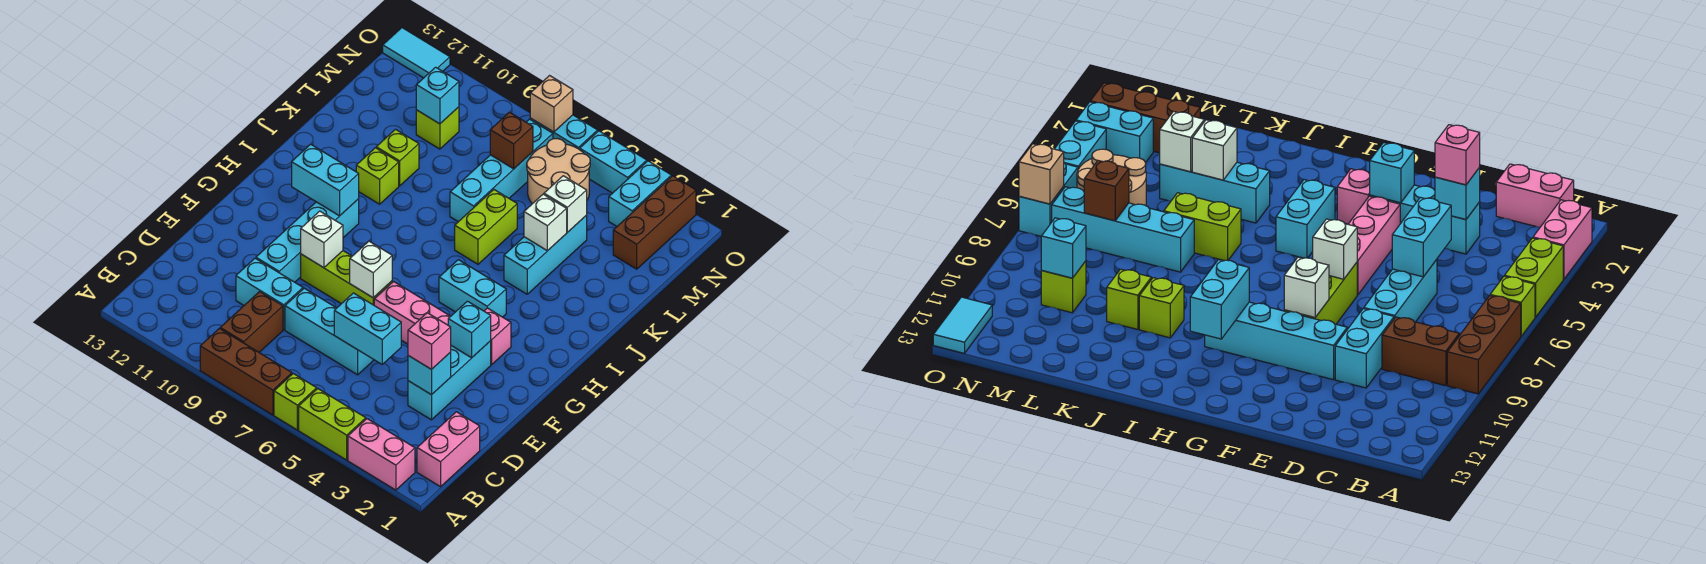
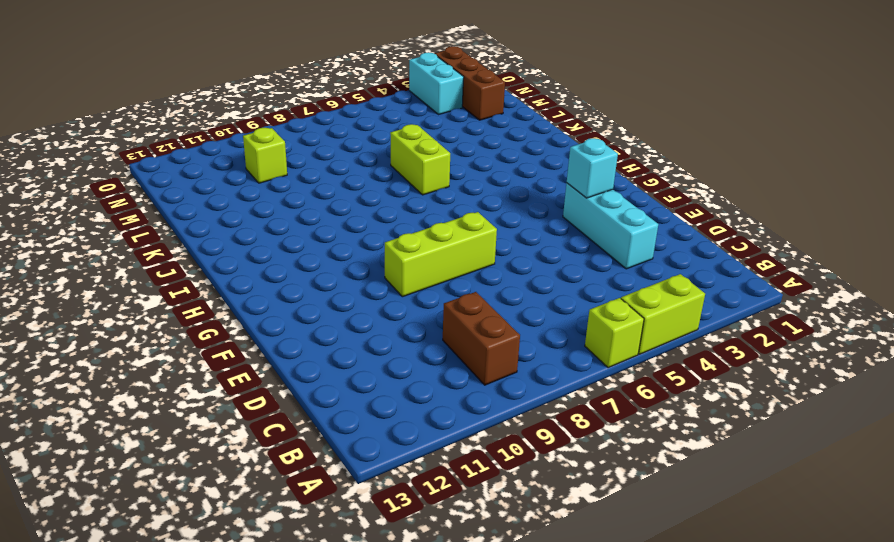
none -> pink 1x2 brick [348,419,415,490]
none -> brown 1x3 brick [200,328,292,415]
none -> pink 1x2 brick [417,412,480,487]
none -> cyan 1x3 brick [285,288,374,375]

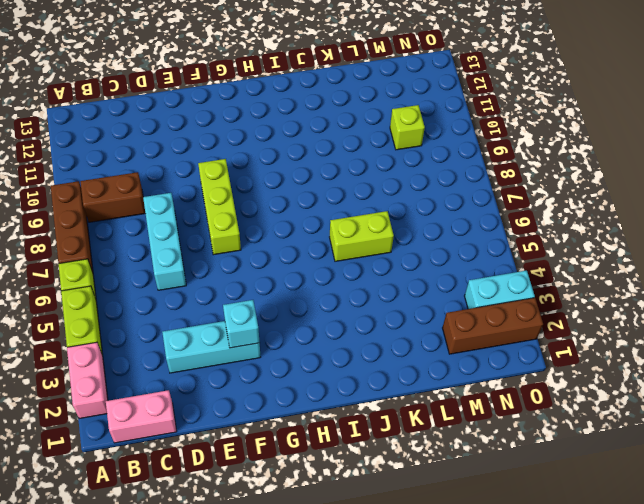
none -> cyan 1x2 brick [236,258,303,330]
none -> cyan 1x4 brick [256,199,359,282]
none -> pink 1x3 brick [374,282,451,344]
none -> pink 1x1 brick [484,308,511,364]

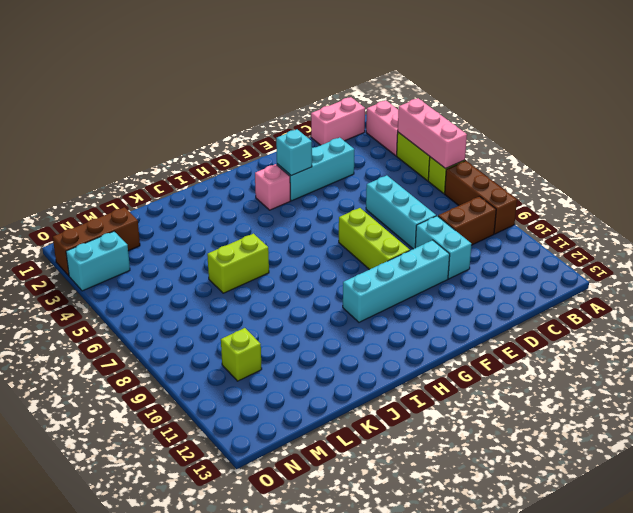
pink 1x3 brick [398,98,467,169] -> pink 1x3 brick moved to [374,282,451,344]
none -> cyan 1x2 brick [439,260,506,317]
none -> cyan 1x3 brick [504,215,587,294]
none -> lime 1x1 brick [356,148,399,204]
none -> cyan 1x4 brick [450,119,553,222]

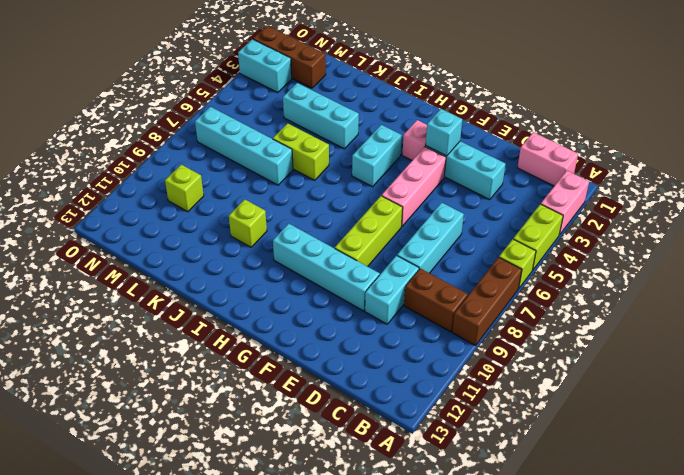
none -> lime 1x1 brick [376,129,419,186]
none -> tan 2x2 round brick [527,139,590,204]
none -> cyan 1x2 brick [580,131,647,193]
none -> cyan 1x2 brick [530,115,598,150]

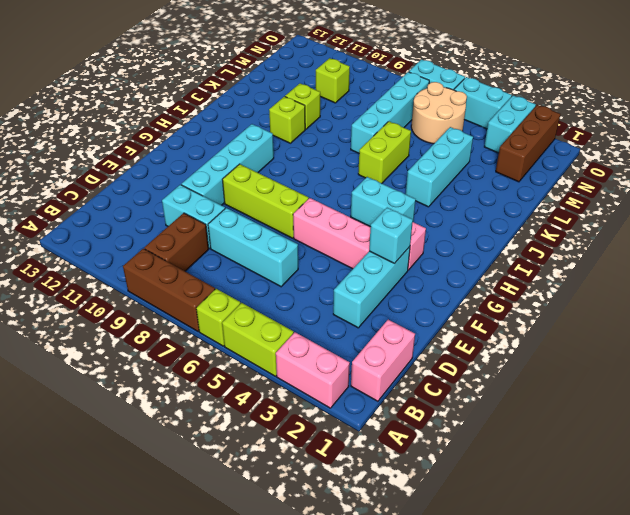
none -> cyan 1x2 tile [383,28,450,78]
none -> cyan 1x1 brick [408,352,451,395]
none -> cyan 1x2 brick [334,293,401,364]
none -> white 1x1 brick [350,241,392,298]

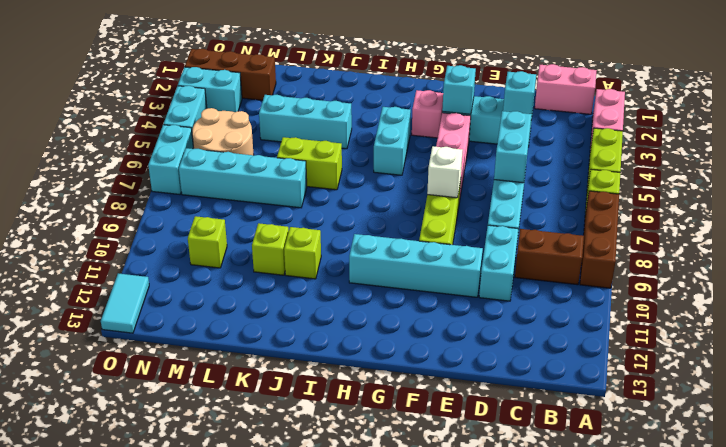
none -> white 1x1 brick [301,211,343,268]
none -> cyan 1x2 brick [292,144,359,216]
none -> white 1x1 brick [524,194,567,251]
none -> white 1x1 brick [544,176,587,232]

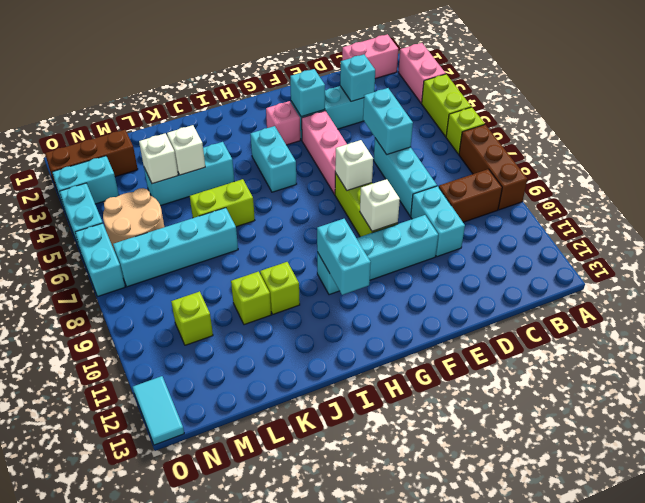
none -> brown 1x1 brick [490,112,533,169]
none -> cyan 1x1 brick [416,67,459,124]
none -> tan 1x1 brick [530,76,573,132]
none -> pink 1x1 brick [408,313,451,369]

